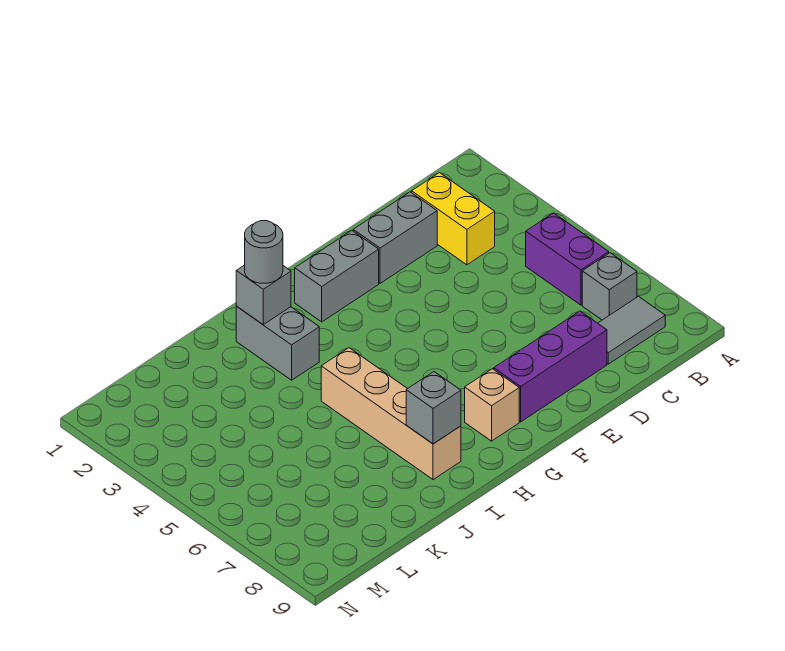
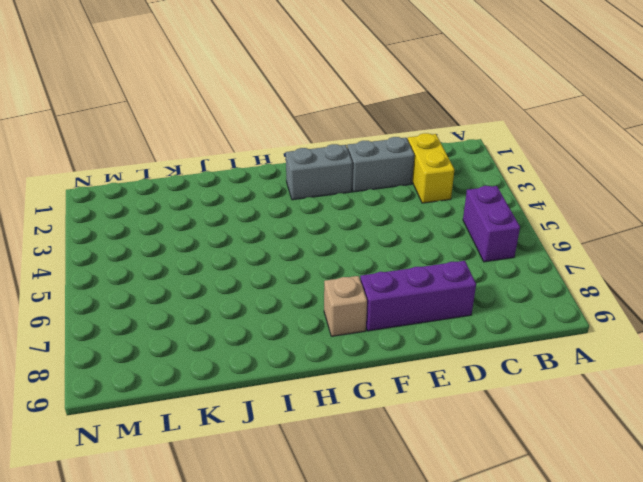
none -> grey 1x1 brick [582,253,637,320]
none -> grey 1x2 tile [598,296,665,364]
none -> grey 1x2 brick [236,307,319,380]

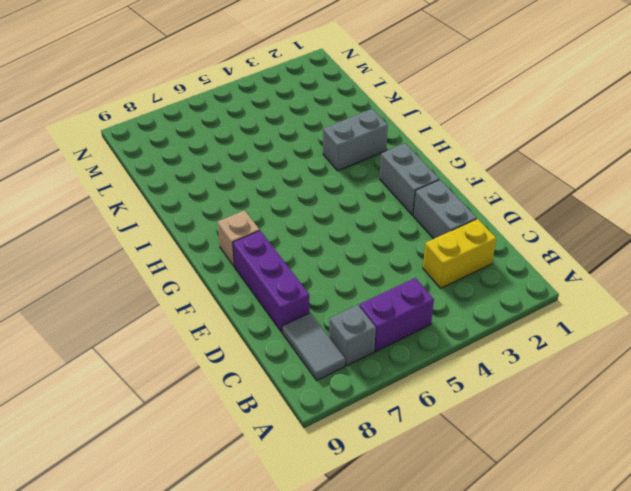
none -> tan 1x4 brick [321,348,461,480]
none -> grey 1x1 brick [236,265,291,324]
none -> grey 1x1 brick [406,372,461,444]

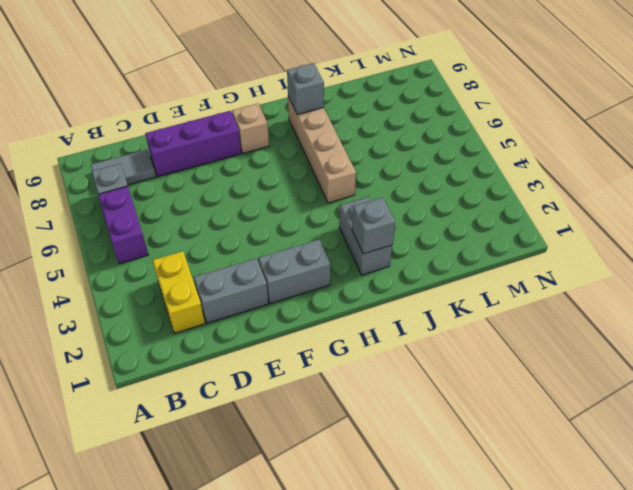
none -> grey 1x1 round brick [245,221,283,283]

